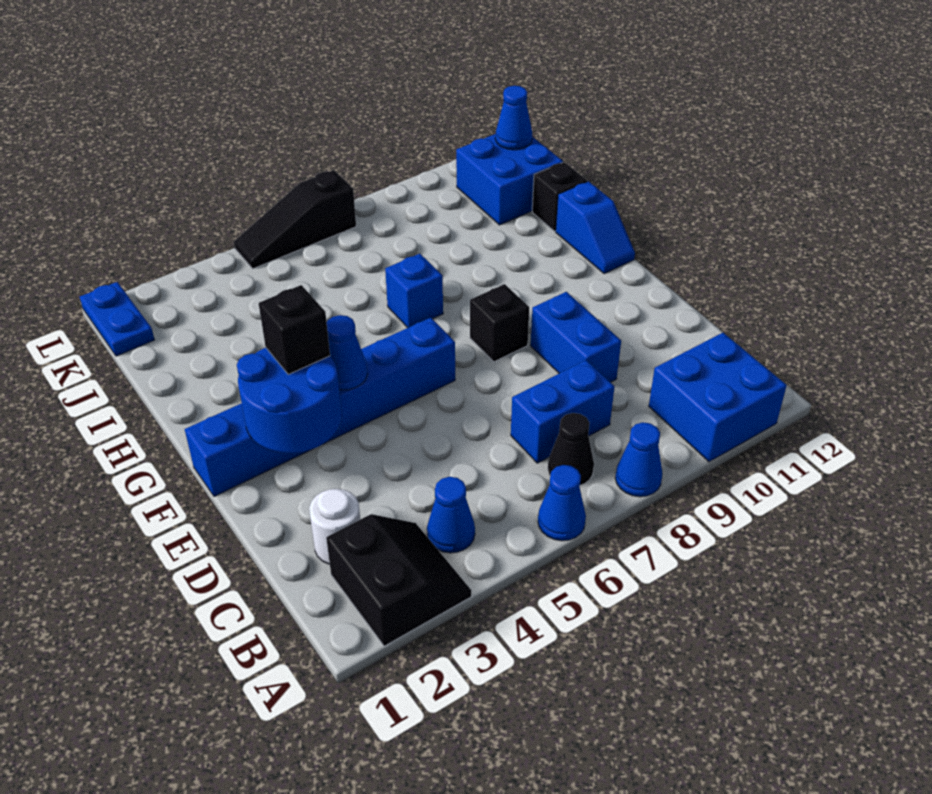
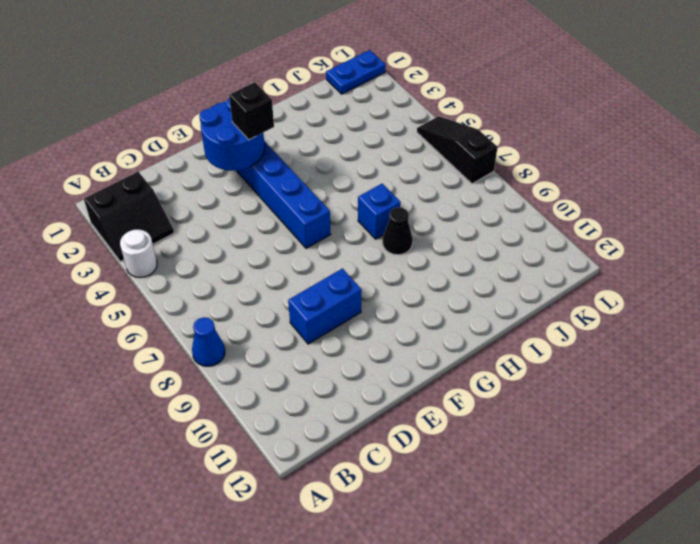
white 1x1 round brick [120,229,157,277] -> white 1x1 round brick moved to [309,489,360,564]
black 1x1 cone [383,207,413,255] -> black 1x1 cone moved to [548,413,594,485]
none -> blue 1x1 cone [538,465,586,541]
none -> blue 2x2 brick [649,333,787,462]
none -> blue 1x1 cone [427,477,475,553]

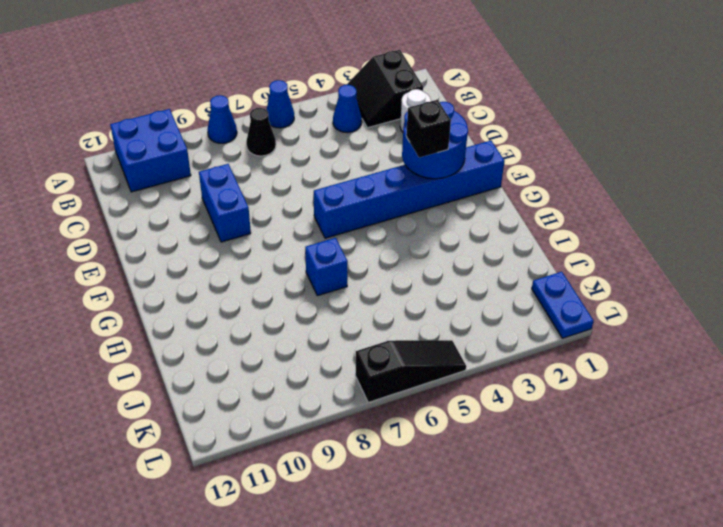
none -> blue 1x2 brick [511,360,615,463]
none -> black 1x1 brick [470,284,529,362]
none -> blue 1x2 slope [556,182,635,274]

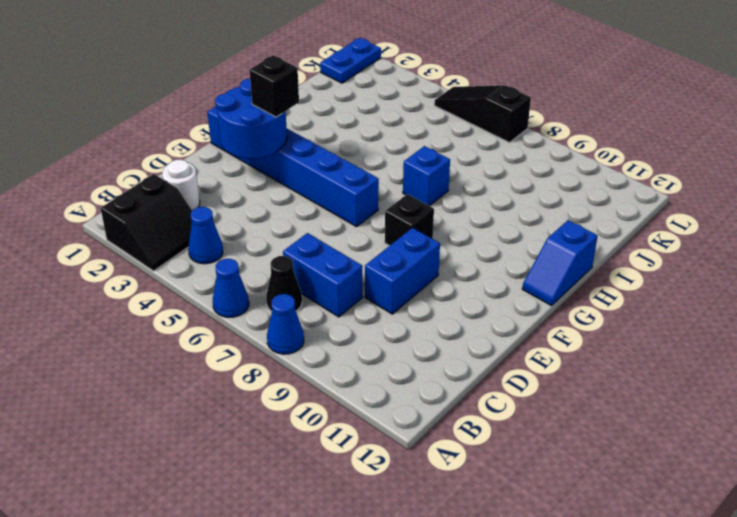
none -> blue 2x2 brick [649,333,787,462]
none -> black 1x1 brick [532,162,587,231]
none -> blue 2x2 brick [456,134,563,225]

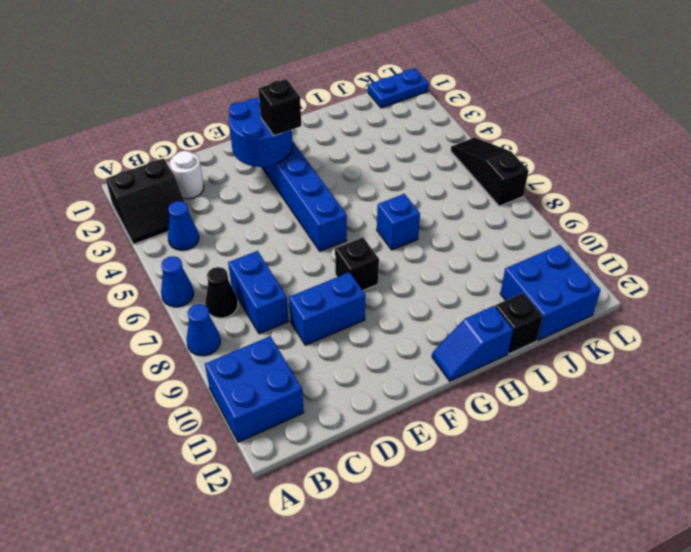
none -> blue 1x1 cone [327,315,368,390]
none -> blue 1x1 cone [495,86,532,150]

